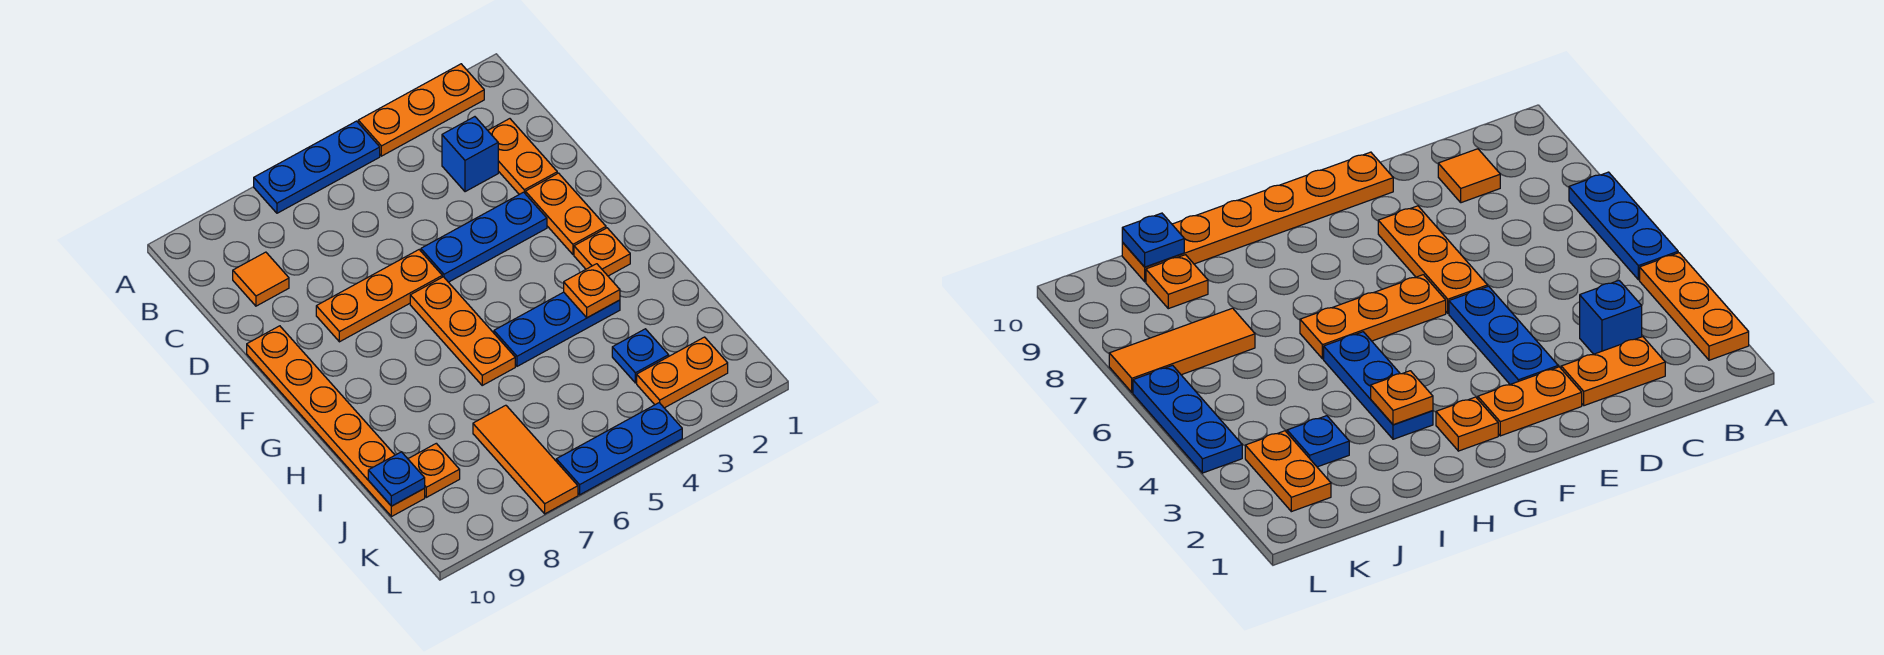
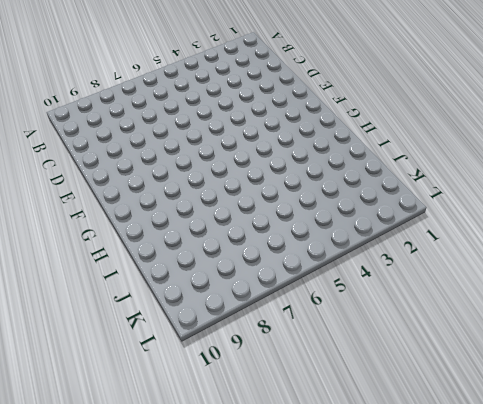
none -> orange 1x3 plate [358,64,484,156]
none -> blue 1x3 plate [254,121,380,213]
none -> orange 1x2 plate [488,119,557,194]

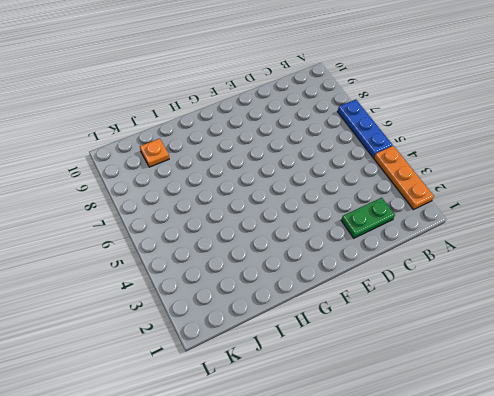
green 1x2 plate [341,198,395,238] -> orange 1x2 plate [488,119,557,194]
none -> blue 1x1 brick [442,117,498,192]
none -> orange 1x1 tile [233,252,289,306]
none -> orange 1x2 plate [525,173,606,254]

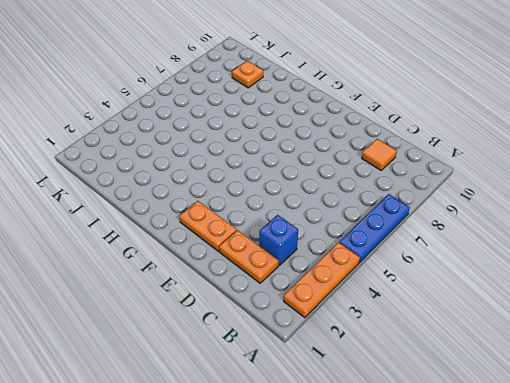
none -> blue 1x3 plate [421,192,547,282]
none -> orange 1x3 plate [316,250,442,342]
none -> orange 1x6 plate [247,326,425,517]

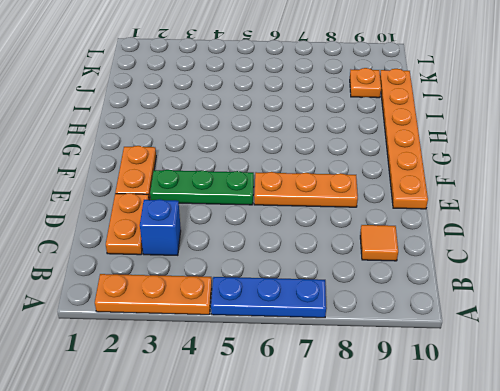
green 1x3 plate [150,170,254,205] -> blue 1x3 plate [421,192,547,282]
none -> orange 1x3 plate [410,277,515,385]
none -> orange 1x1 plate [574,228,630,276]
none -> blue 1x3 plate [494,292,620,366]

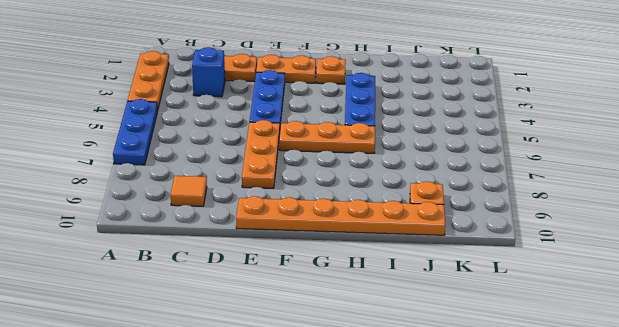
none -> blue 1x1 plate [612,329,669,383]
none -> orange 1x3 tile [473,405,578,514]
none -> orange 1x2 plate [637,337,728,408]

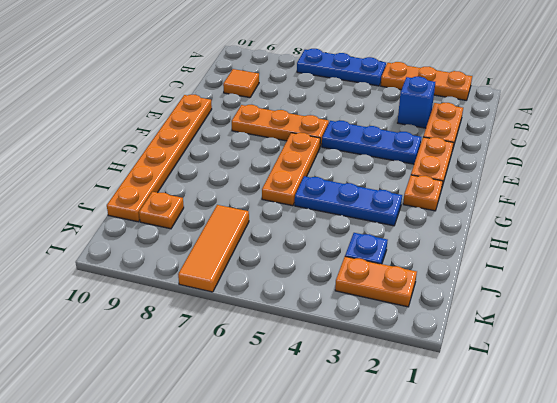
none -> blue 1x3 plate [556,403,682,495]
none -> orange 1x1 plate [564,264,620,318]
none -> blue 1x1 plate [368,452,425,506]

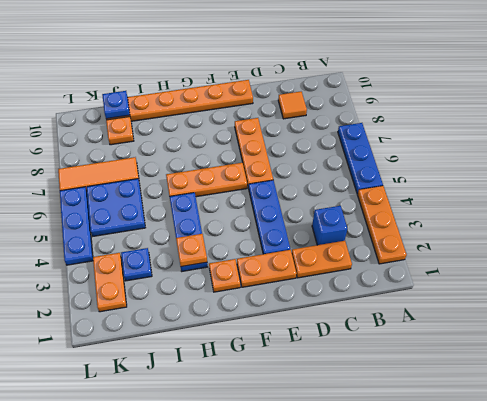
blue 2x2 plate [87,179,145,236] -> none

